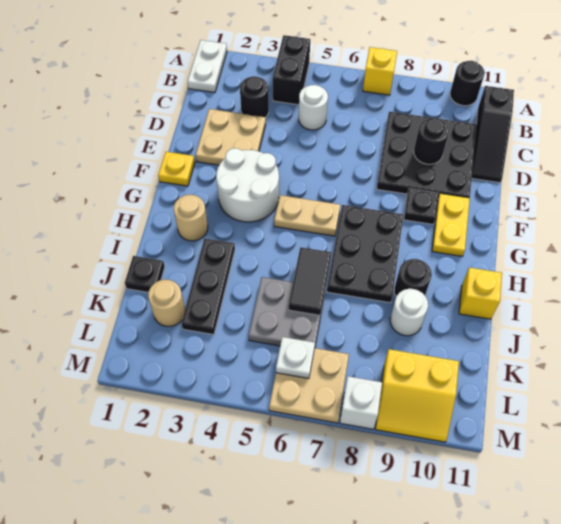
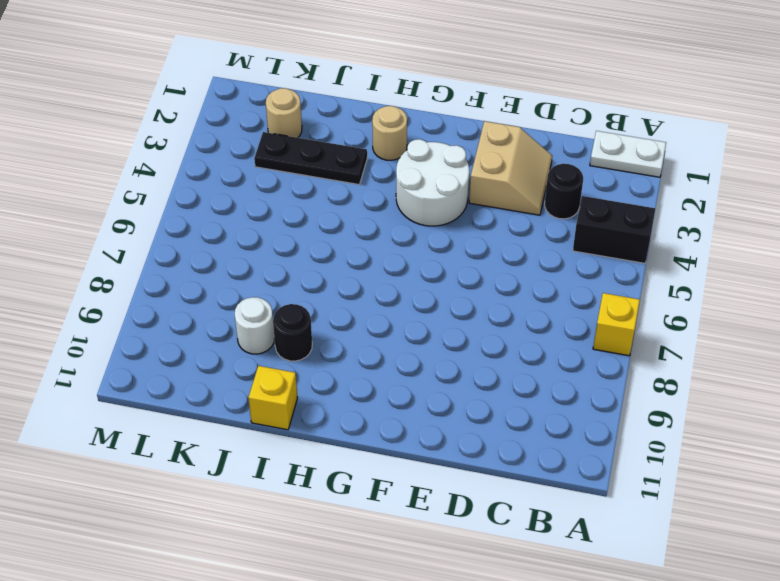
tan 2x2 slope [469,121,552,215] -> tan 2x2 plate [196,109,266,165]
none -> black 1x1 round brick [450,61,485,106]
none -> black 1x3 slope [472,86,514,183]
none -> white 1x1 round brick [299,85,328,130]

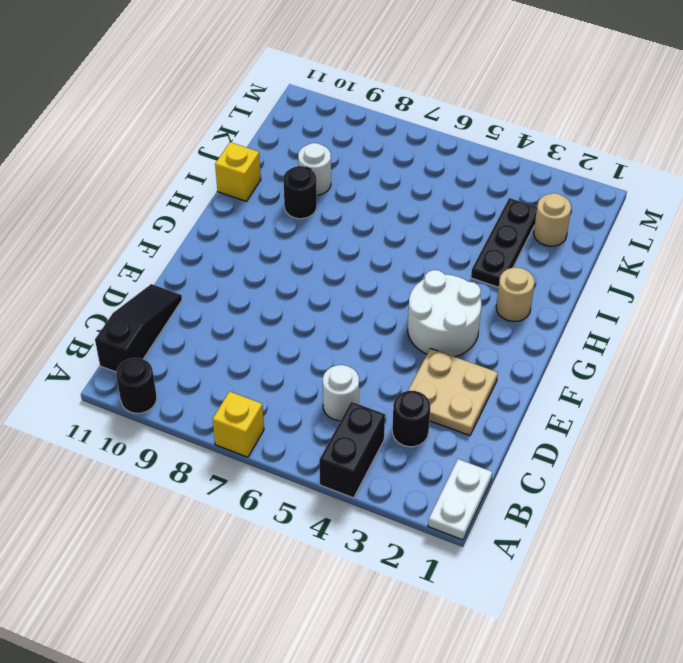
none -> black 3x3 plate [377,112,477,198]
none -> yellow 1x1 plate [158,152,195,186]
none -> black 1x1 plate [404,189,438,224]

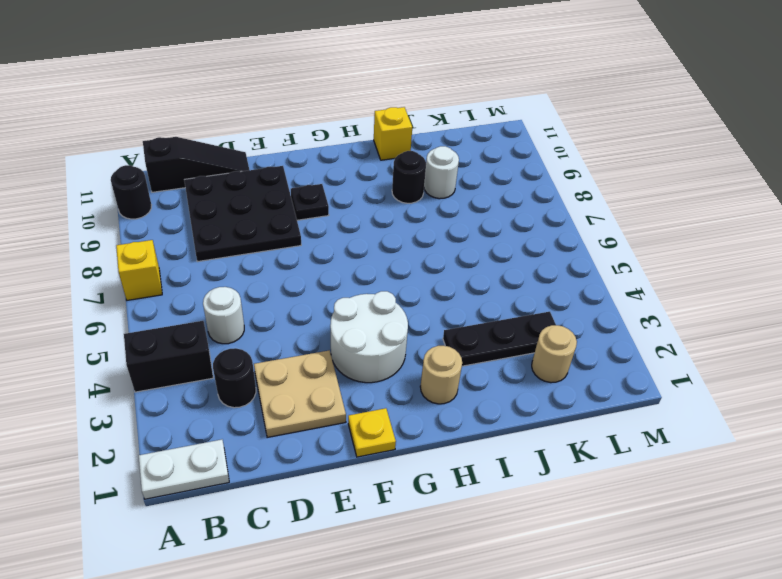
none -> yellow 1x2 plate [432,193,470,256]
none -> tan 1x2 plate [274,195,340,236]
none -> black 2x3 plate [327,205,403,303]

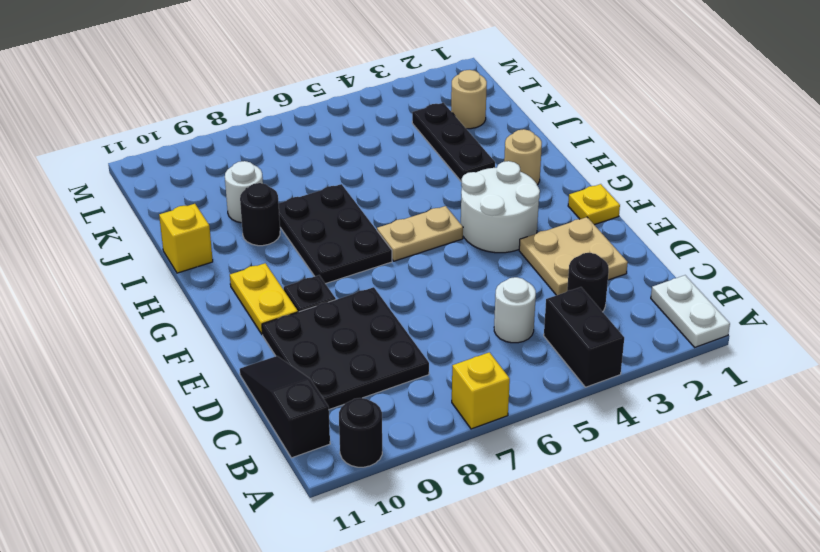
none -> black 1x1 plate [125,256,165,292]
none -> grey 2x2 plate [249,277,325,346]
none -> tan 2x2 plate [269,348,349,423]

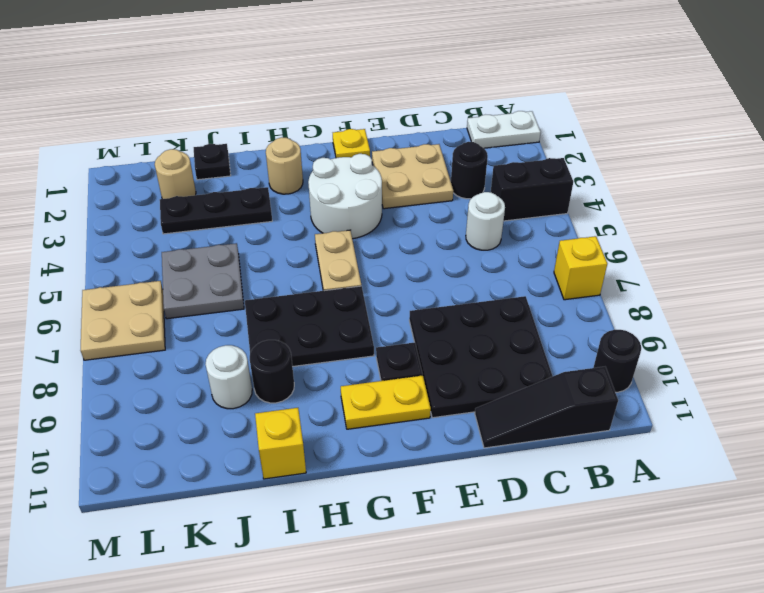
none -> yellow 2x2 slope [375,349,459,442]
none -> white 1x1 brick [340,376,382,429]
none -> black 1x1 round brick [414,118,449,164]

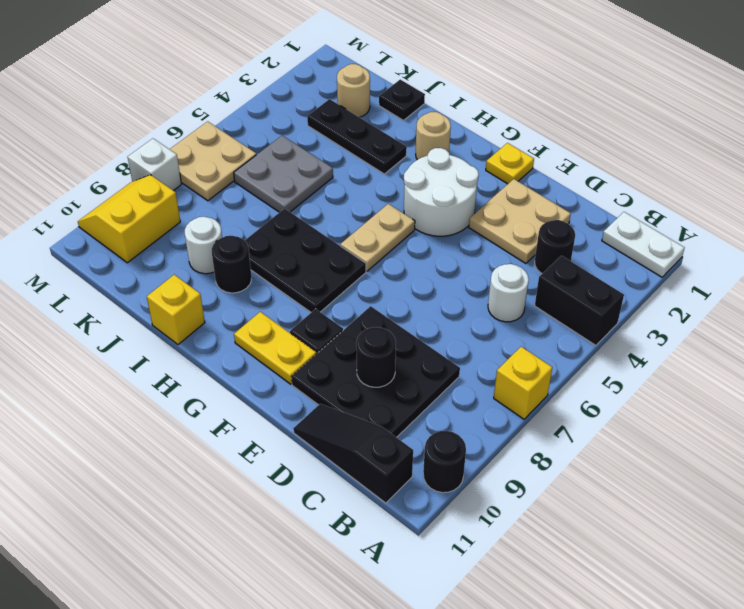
none -> black 1x2 tile [289,247,331,315]
none -> white 1x1 plate [276,337,315,378]

